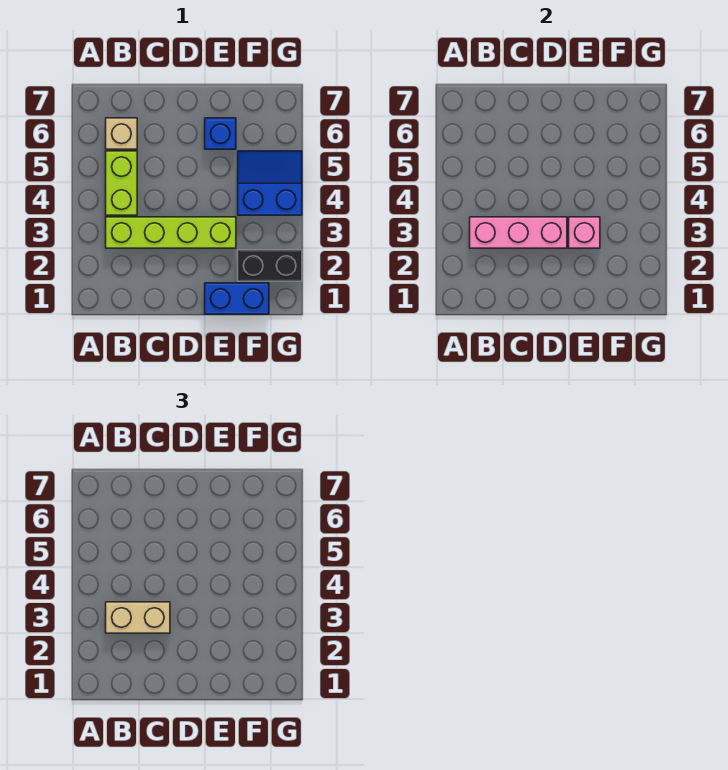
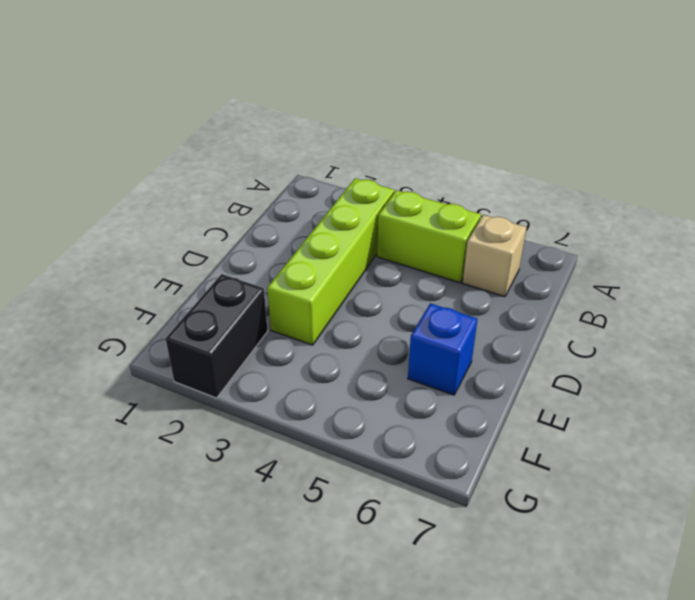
none -> blue 1x2 brick [205,283,269,314]
none -> blue 2x2 slope [238,151,302,215]

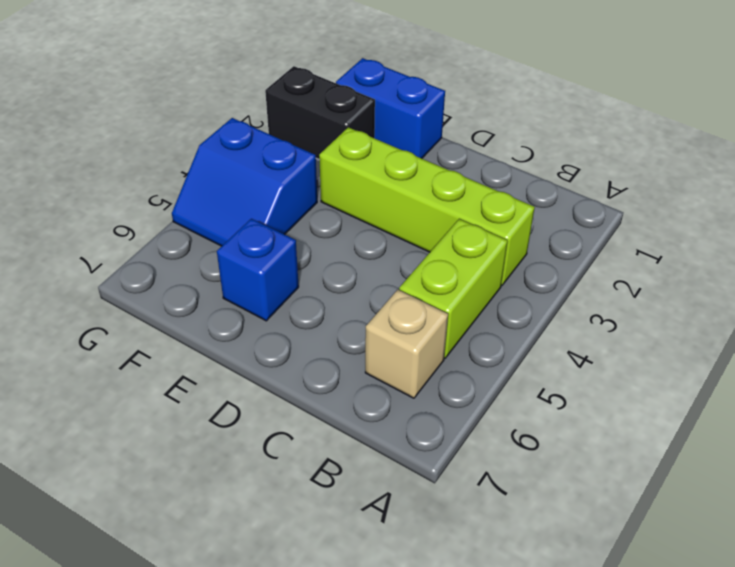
none -> pink 1x3 brick [470,217,567,248]
none -> pink 1x1 brick [569,217,600,248]

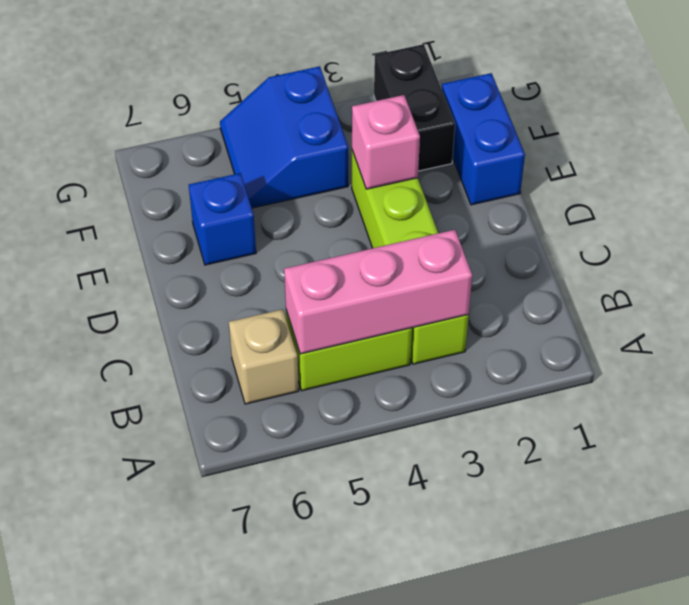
pink 1x3 brick [284,230,472,354] -> pink 1x3 brick turned to [470,217,567,248]
none -> tan 1x2 brick [106,602,170,633]

